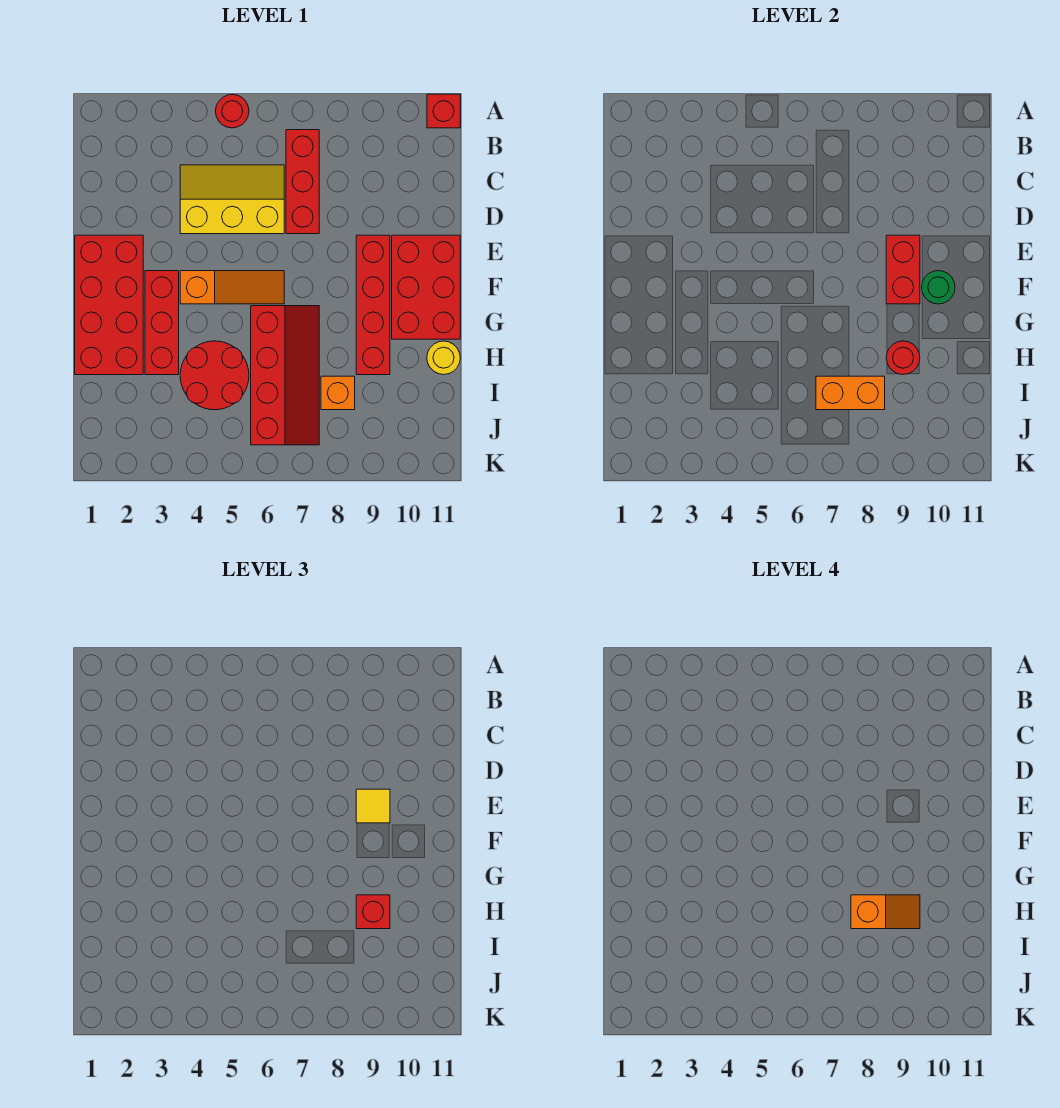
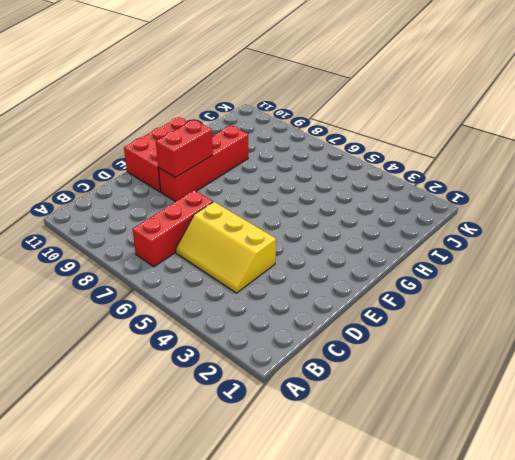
none -> red 1x1 round brick [216,94,249,128]
none -> red 1x1 brick [427,94,460,128]
none -> red 2x4 brick [75,235,143,375]

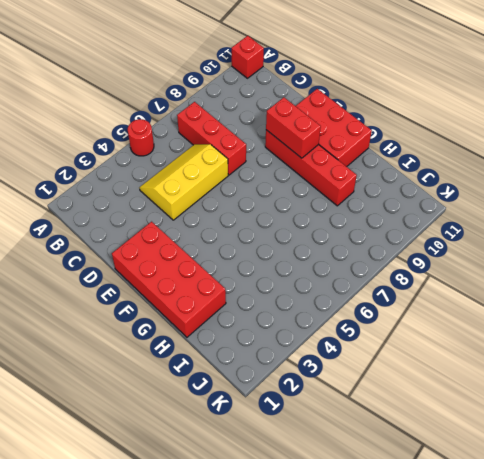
none -> red 1x3 brick [145,271,179,375]
none -> orange 1x3 slope [180,271,284,304]
none -> red 2x4 slope [251,306,319,445]

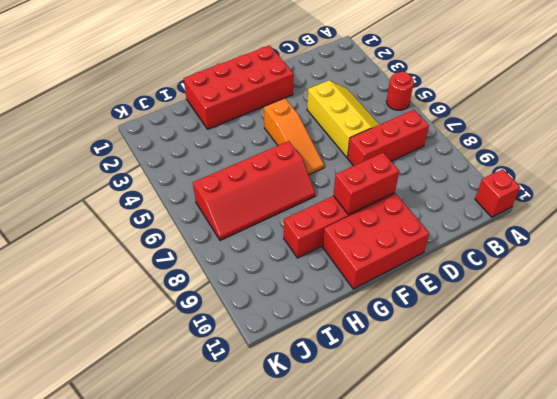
none -> red 1x3 brick [145,271,179,375]
none -> red 2x2 round brick [180,341,249,410]
none -> yellow 1x1 round brick [427,341,460,375]

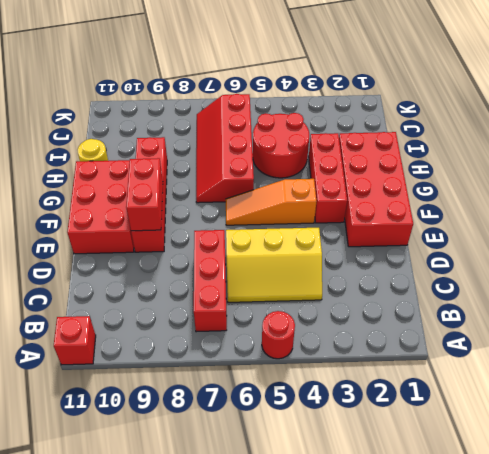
none -> orange 1x1 brick [321,376,355,410]
none -> green 1x1 round brick [922,271,955,304]
none -> red 1x1 round brick [886,341,920,375]

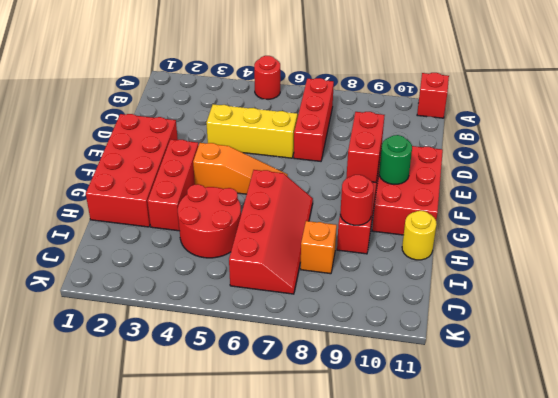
none -> orange 1x2 brick [816,376,885,410]
none -> yellow 1x1 tile [356,789,390,823]
none -> red 1x1 brick [356,895,390,929]

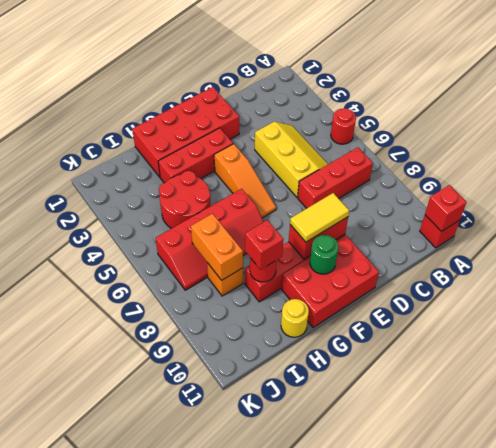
red 1x1 brick [425,185,467,232] -> none
yellow 1x2 tile [290,193,349,242] -> yellow 1x1 tile [356,789,390,823]
none -> orange 1x2 slope [851,895,920,929]

